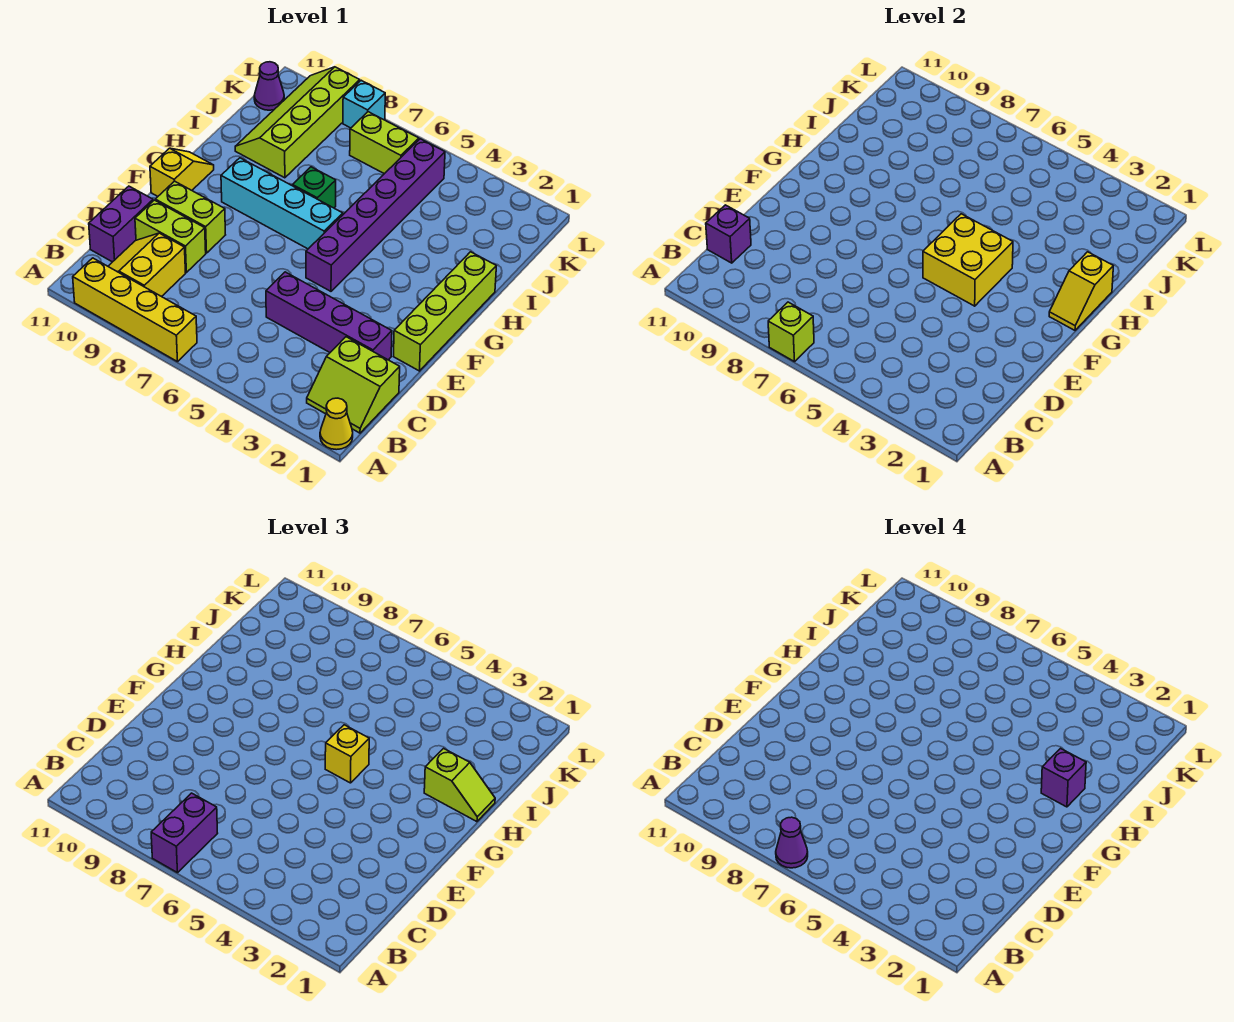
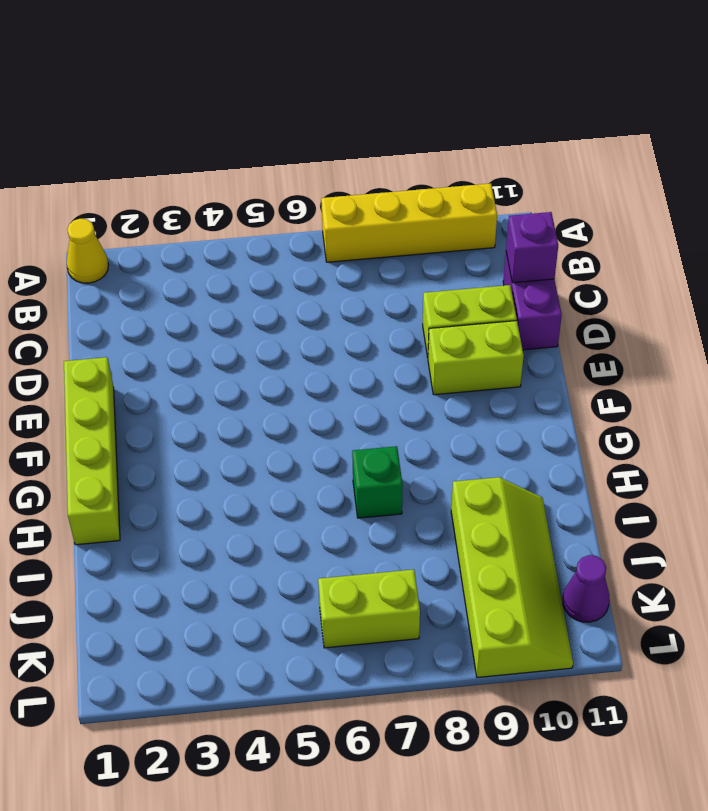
none -> lime 2x2 slope [307,337,400,433]
none -> yellow 2x2 slope [108,233,186,297]
none -> purple 1x4 brick [266,272,392,360]

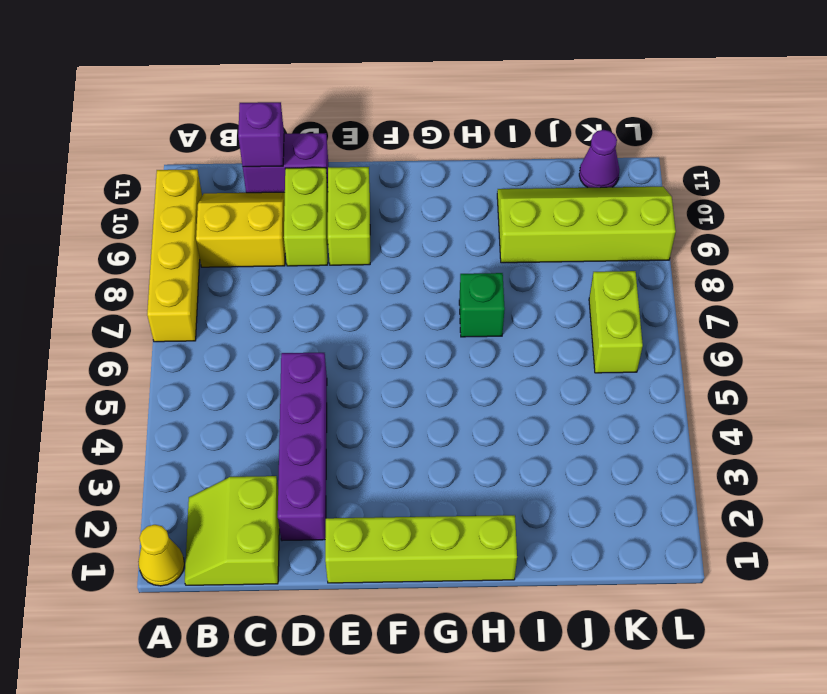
none -> purple 1x6 brick [306,139,445,291]
none -> yellow 1x2 slope [150,148,214,196]
none -> cyan 1x4 brick [221,158,343,249]

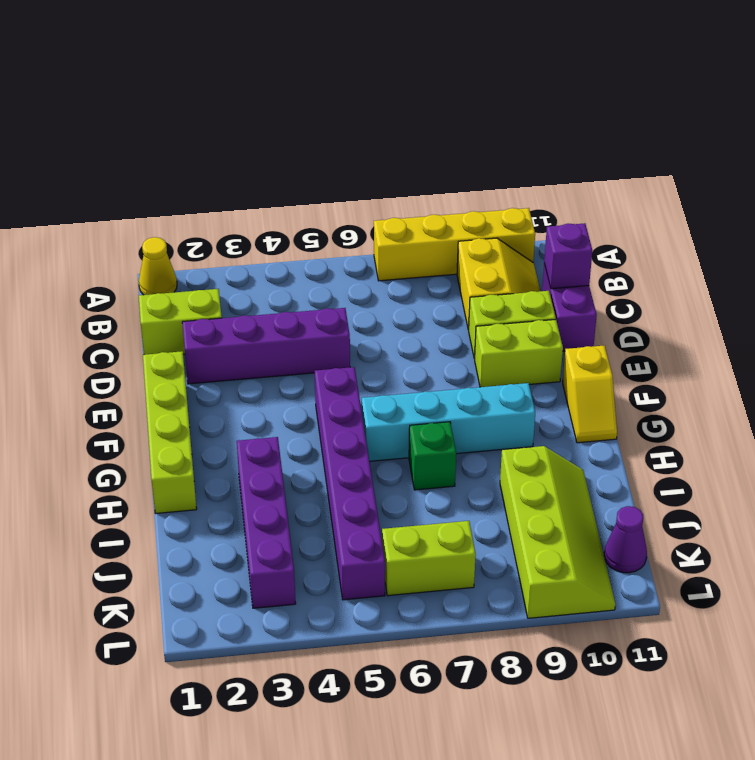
purple 1x4 brick [237,437,296,608] -> none
none -> cyan 1x1 brick [343,80,385,128]
none -> lime 1x1 brick [768,302,814,362]
none -> yellow 2x2 brick [923,214,1013,306]

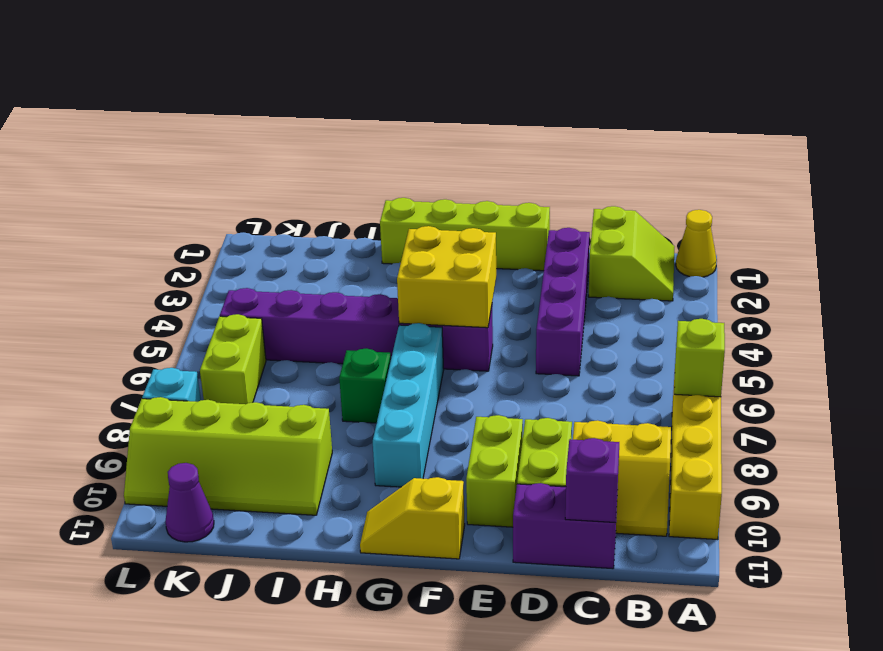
none -> yellow 1x2 slope [1049,252,1113,330]
none -> purple 1x2 brick [151,793,218,873]
none -> yellow 1x1 brick [325,725,369,783]

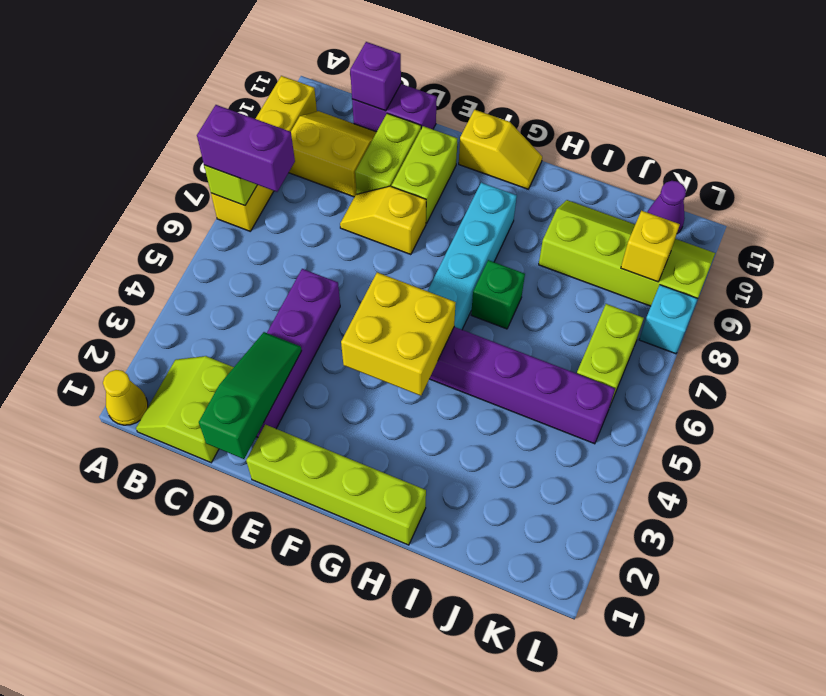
green 1x3 slope [199,332,302,459] -> none
yellow 1x2 slope [340,186,426,255] -> yellow 1x2 slope moved to [1049,252,1113,330]
yellow 1x1 brick [621,211,680,282] -> yellow 1x1 brick moved to [325,725,369,783]
none -> lime 1x2 slope [424,748,495,822]
none -> purple 1x1 cone [776,817,808,868]
none -> purple 1x1 brick [1041,748,1086,807]

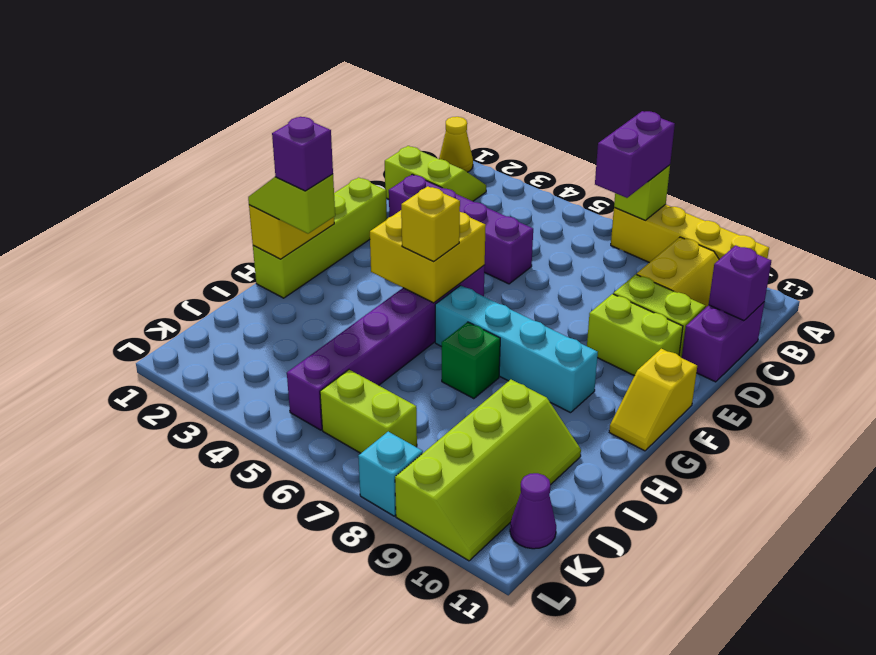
none -> purple 1x1 cone [776,817,808,868]

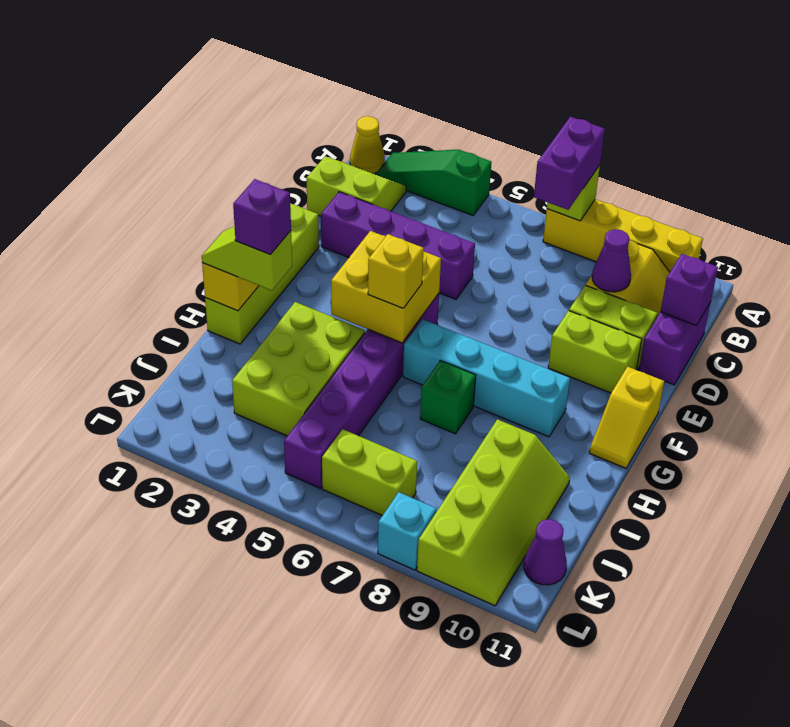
green 1x3 slope [376,150,492,215] -> none
purple 1x1 cone [592,229,631,292] -> purple 1x1 cone moved to [776,817,808,868]
lime 2x3 brick [232,302,365,436] -> none

